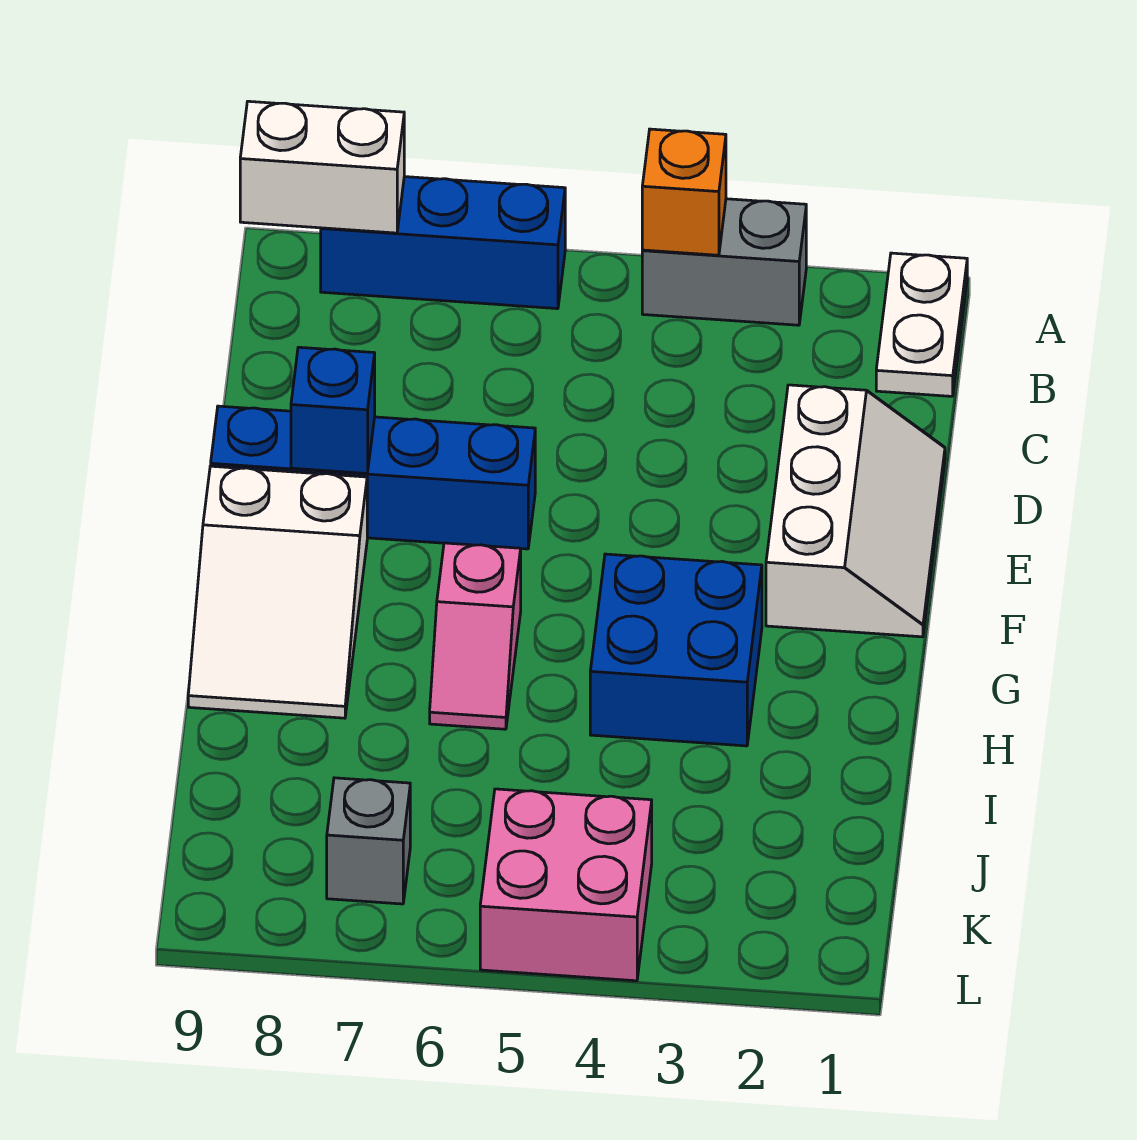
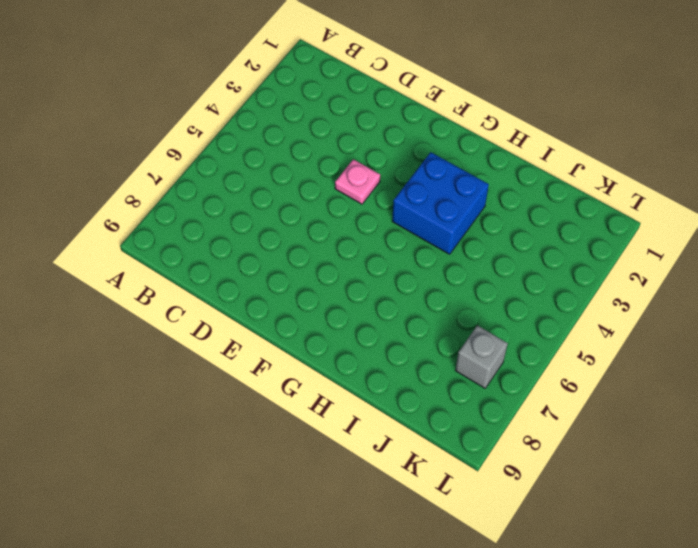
pink 1x1 plate [335,159,380,204] -> none
none -> white 1x2 plate [876,253,967,396]
none -> grey 1x2 brick [642,199,806,325]
none -> blue 1x3 brick [321,177,565,309]

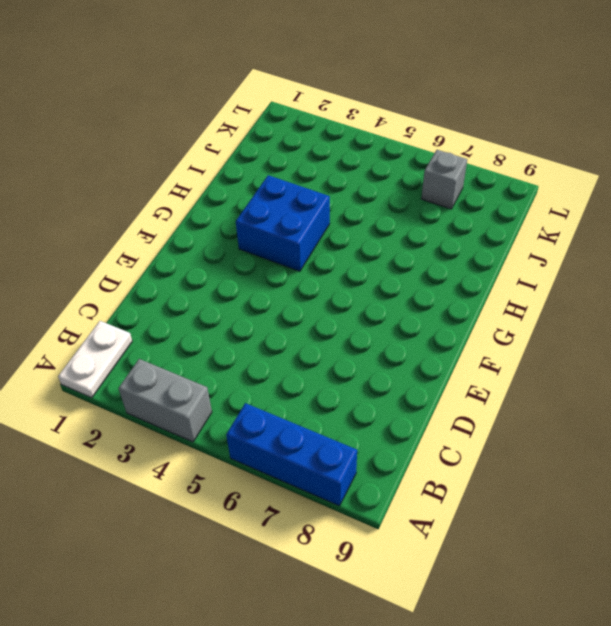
none -> white 2x3 slope [766,385,945,637]
none -> blue 1x4 brick [211,406,535,549]
none -> white 2x3 slope [188,466,367,718]

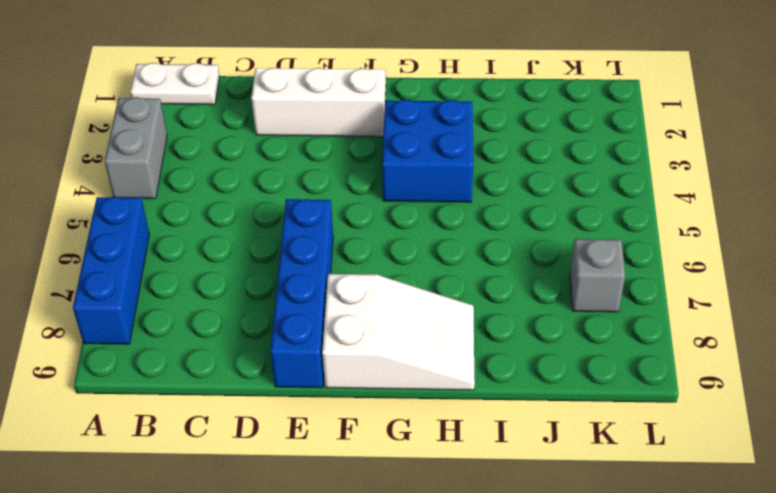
none -> pink 1x2 slope [430,543,521,729]
none -> pink 2x2 brick [480,789,652,981]
none -> orange 1x1 brick [642,129,726,255]

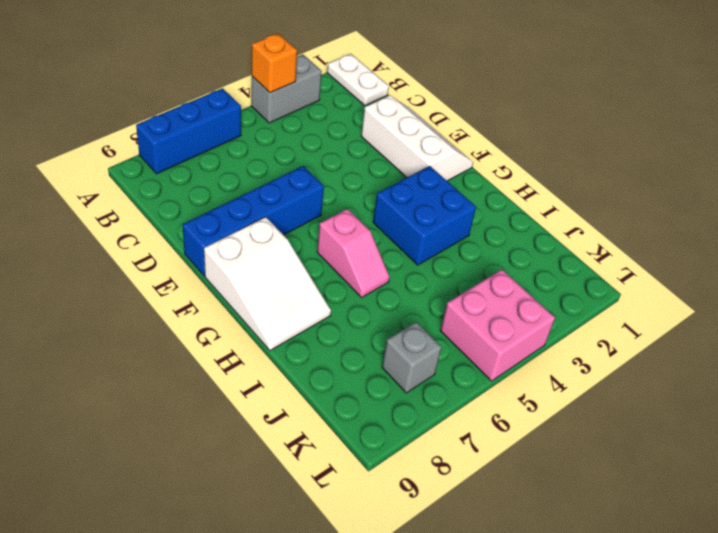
none -> white 1x2 brick [240,101,404,233]
none -> blue 1x1 brick [291,347,375,473]

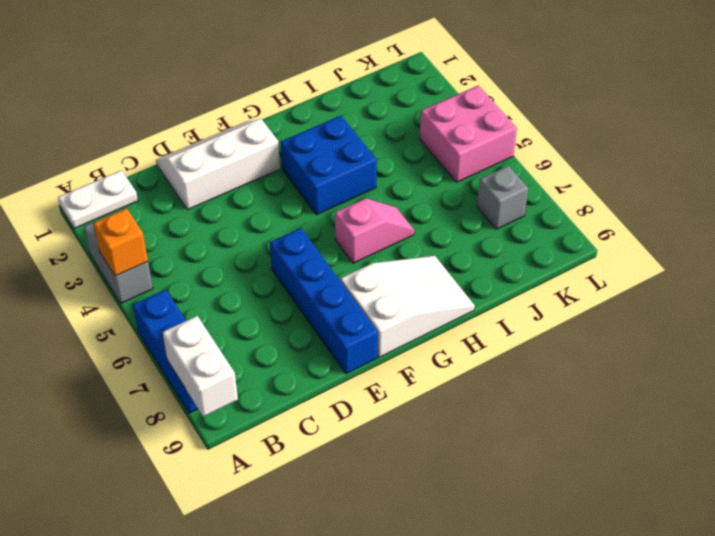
none -> blue 1x1 brick [291,347,375,473]

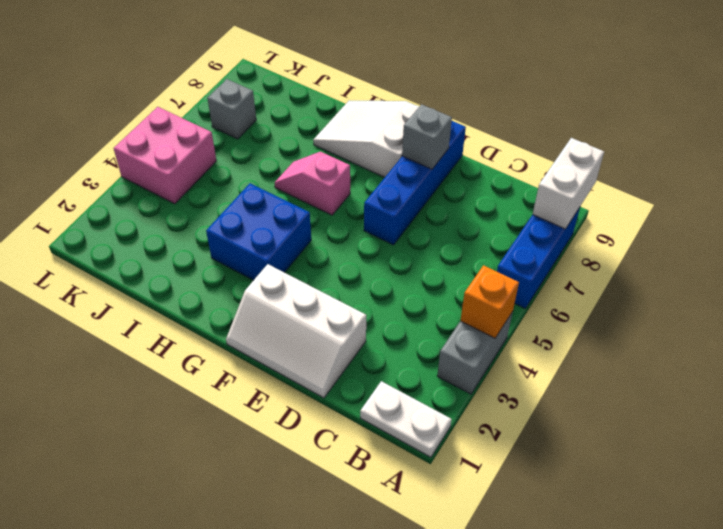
grey 1x1 brick [402,104,452,169] -> blue 1x1 brick [291,347,375,473]

